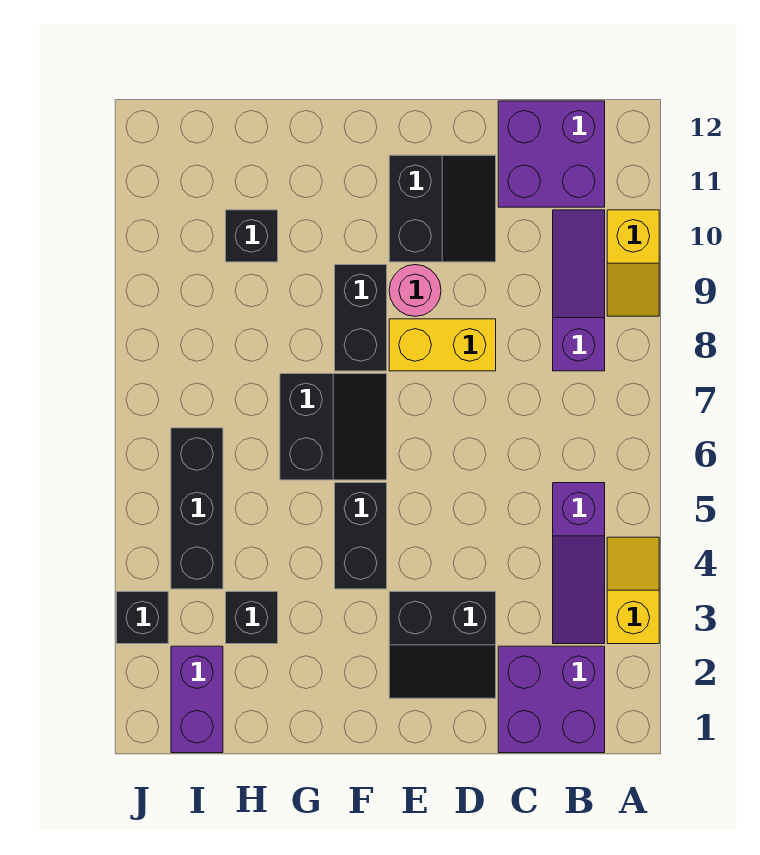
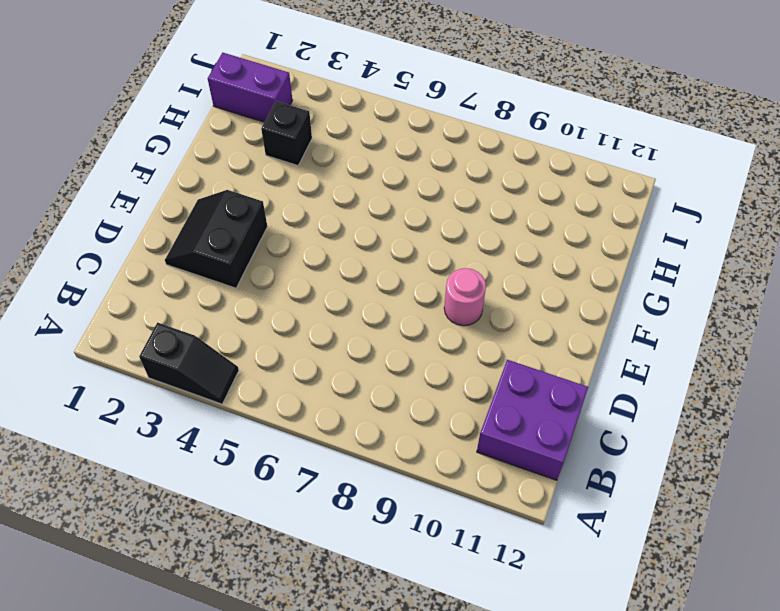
black 1x2 slope [139,323,239,404] -> yellow 1x2 slope [607,537,659,644]
none -> yellow 1x2 slope [607,210,659,316]
none -> purple 2x2 brick [498,646,605,753]
none -> purple 1x3 slope [553,483,605,644]

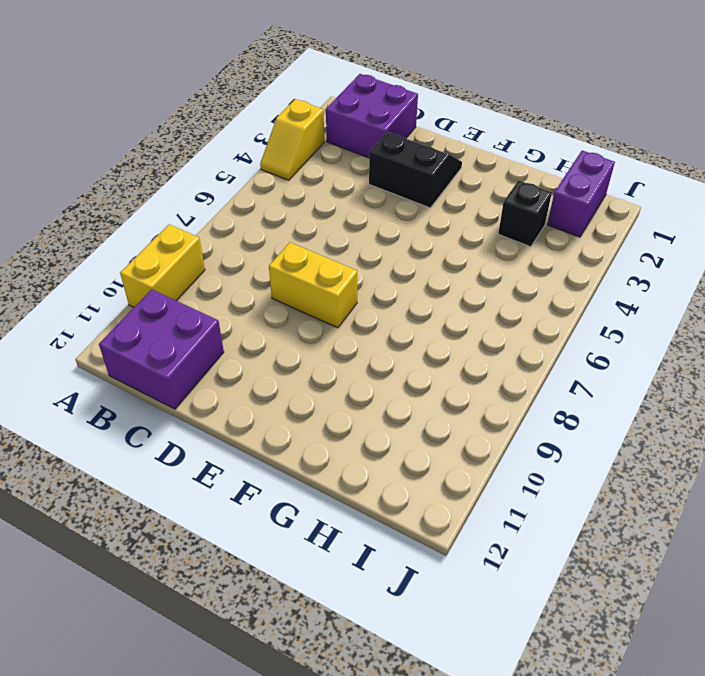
yellow 1x2 brick [120,224,205,307] -> yellow 1x2 slope [607,210,659,316]
none -> purple 1x3 slope [553,483,605,644]
none -> purple 1x3 slope [553,210,605,371]
none -> black 2x2 slope [389,155,496,262]

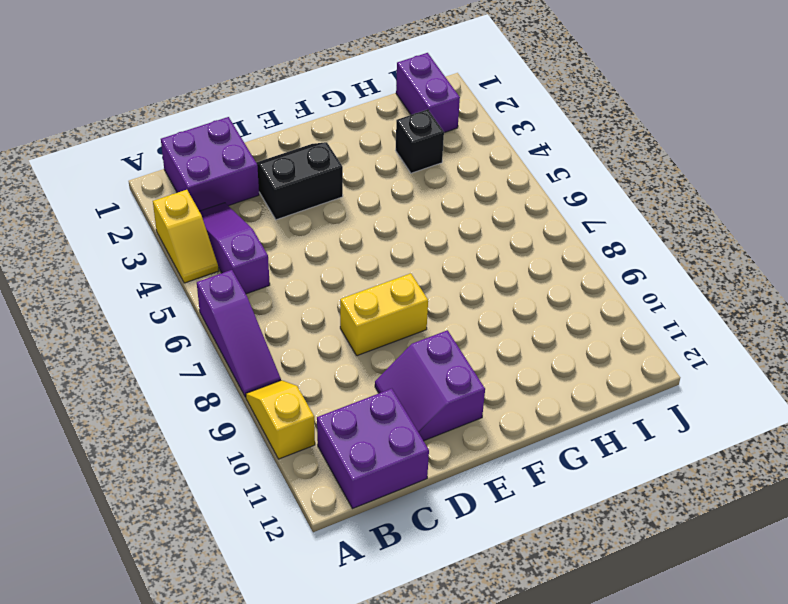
purple 1x3 slope [197,270,281,397] -> purple 1x3 slope moved to [553,210,605,371]
purple 2x2 slope [375,330,485,441] -> black 2x2 slope [389,155,496,262]
none -> pink 1x1 round brick [389,265,441,316]
none -> black 1x2 brick [335,483,387,589]
none -> black 2x2 slope [280,374,387,480]

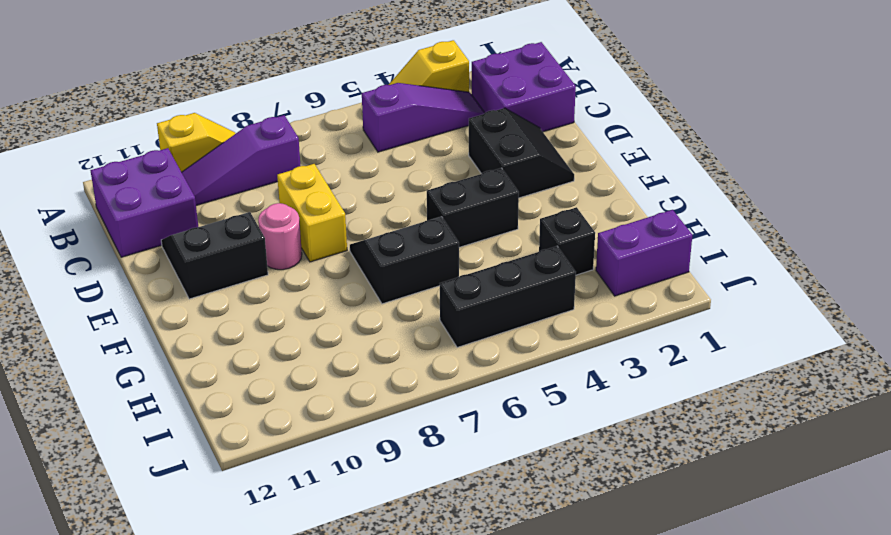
none -> black 1x2 brick [335,265,387,371]
none -> black 1x1 brick [226,210,278,262]
none -> black 1x1 brick [117,592,168,644]

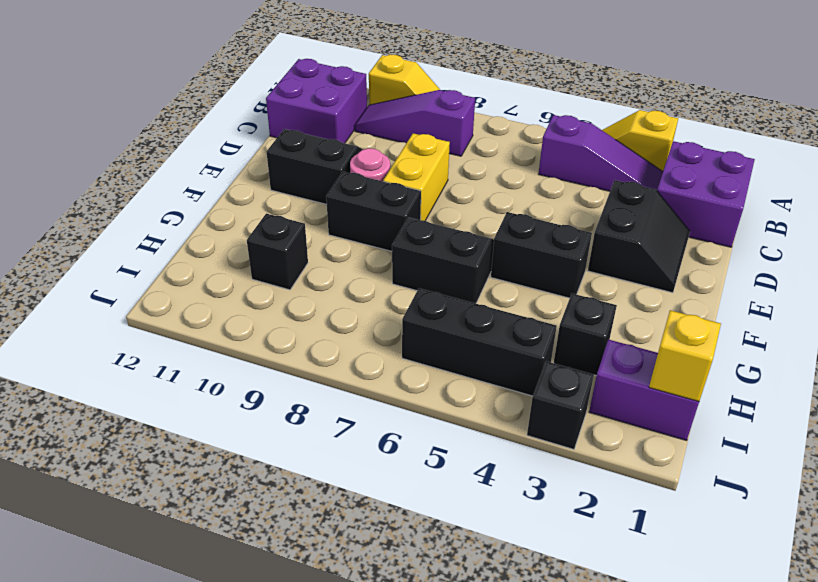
yellow 1x1 brick [649,310,721,401] -> none

